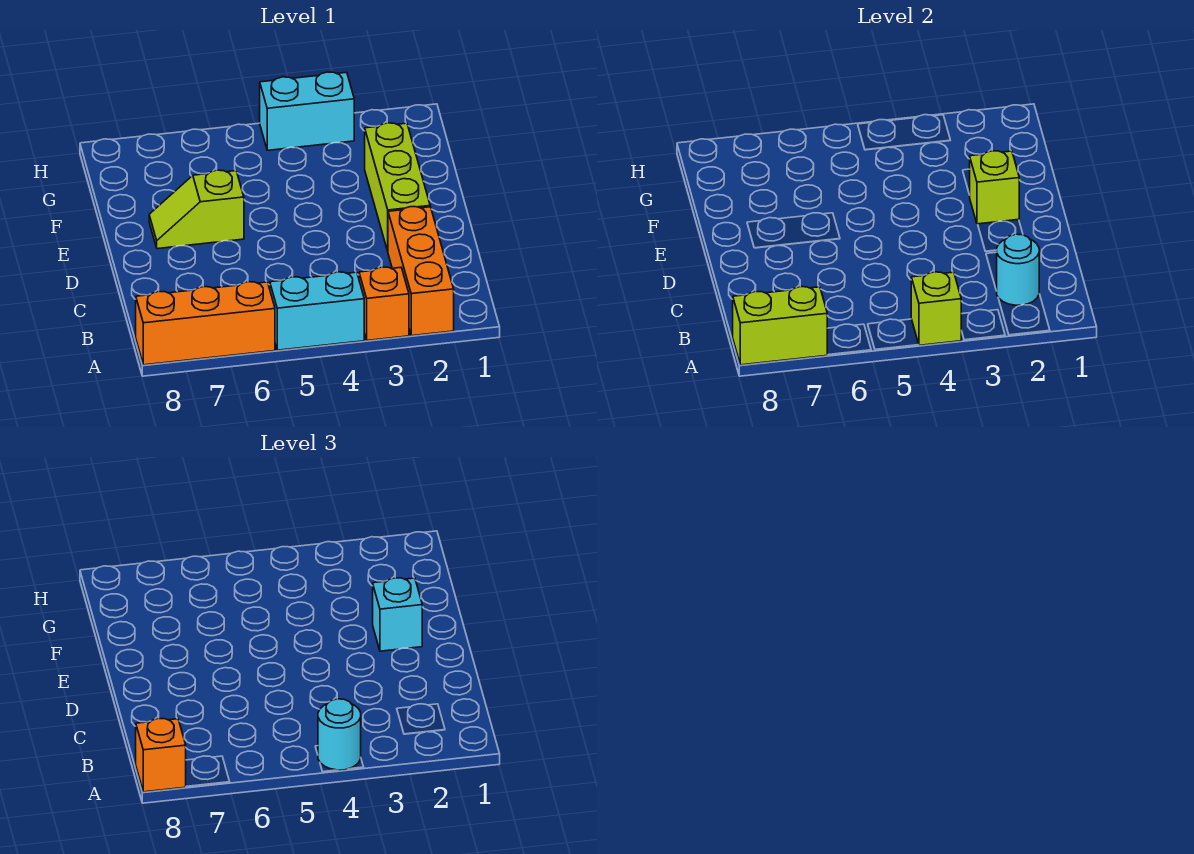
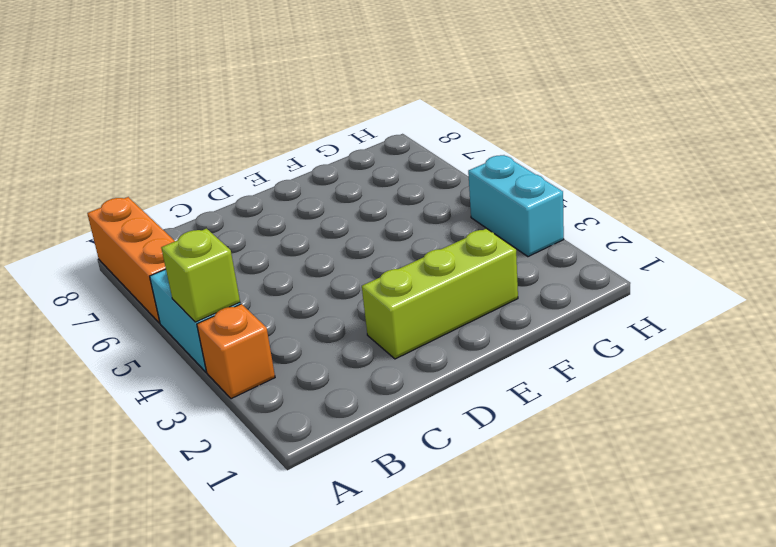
none -> orange 1x3 brick [388,207,454,336]
none -> lime 1x2 slope [149,170,244,249]
none -> lime 1x2 brick [733,287,827,365]

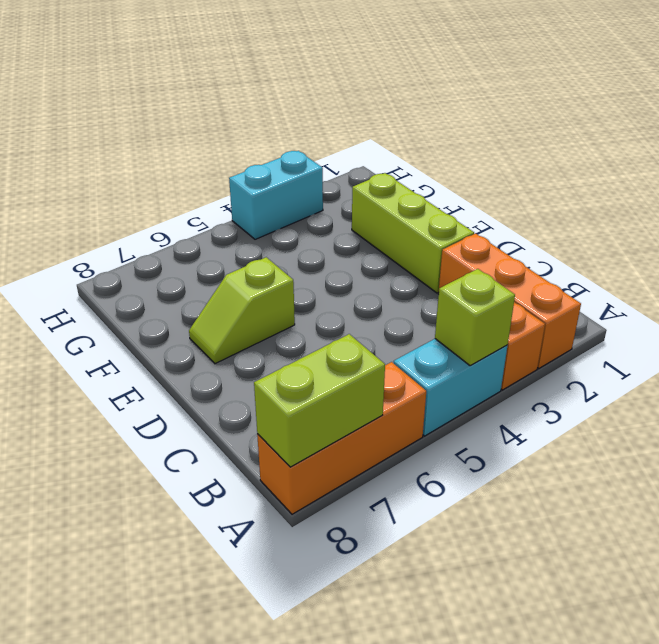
none -> cyan 1x1 round brick [997,234,1039,305]
none -> lime 1x1 brick [970,151,1019,224]
none -> cyan 1x1 round brick [318,699,361,770]

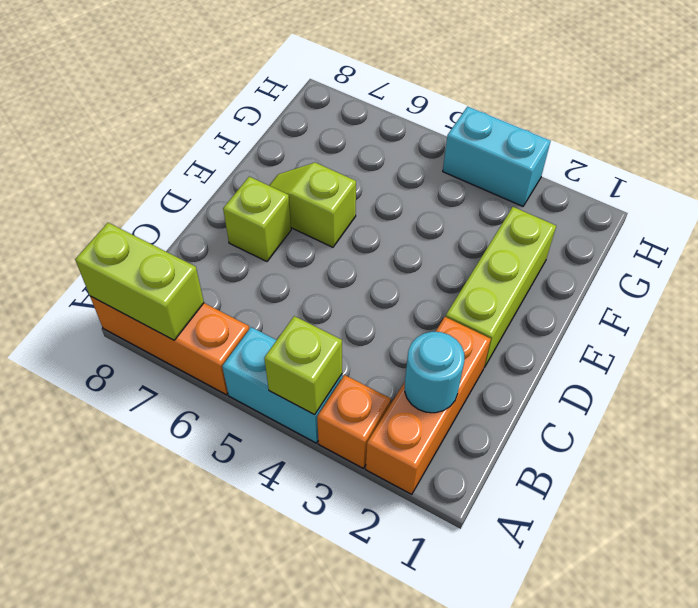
lime 1x1 brick [223,177,291,261] -> lime 1x1 brick moved to [970,151,1019,224]
none -> cyan 1x1 round brick [318,699,361,770]
none -> orange 1x1 brick [136,718,186,792]
none -> cyan 1x1 brick [373,578,422,651]

